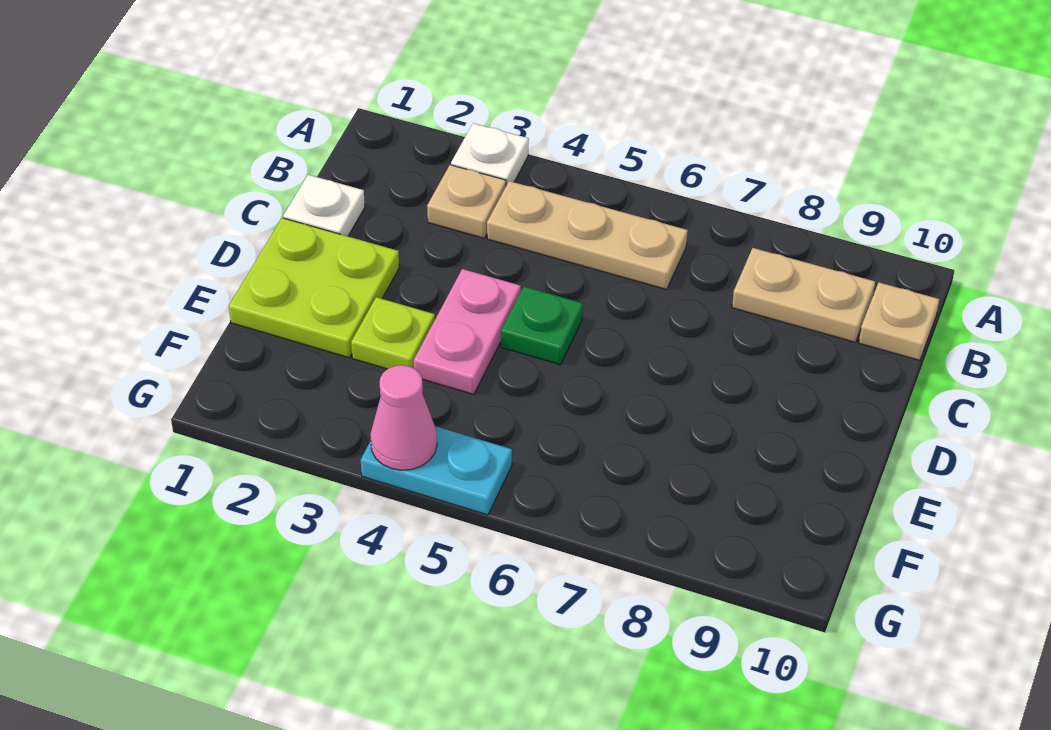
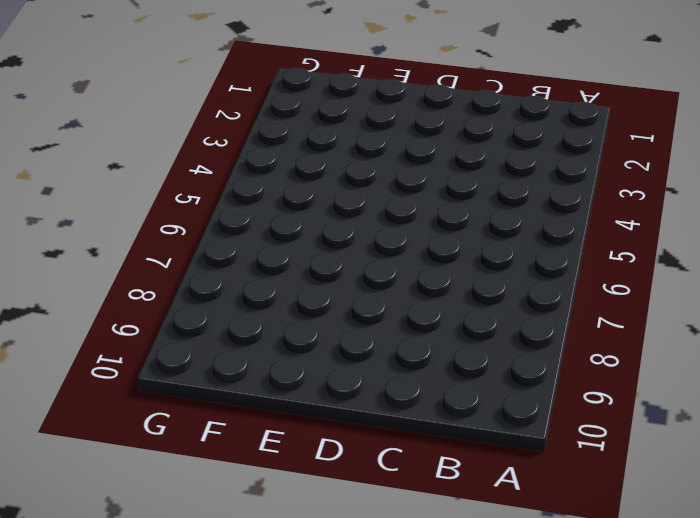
none -> white 1x1 plate [451,123,529,186]
none -> tan 1x1 plate [427,165,506,238]
none -> tan 1x3 plate [487,181,688,289]

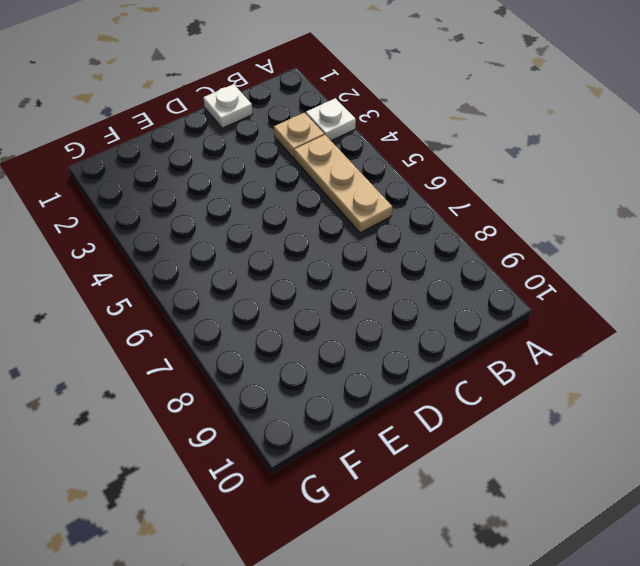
none -> tan 1x2 plate [732,248,875,342]
none -> tan 1x1 plate [859,283,939,360]
none -> lime 2x2 plate [229,218,399,358]

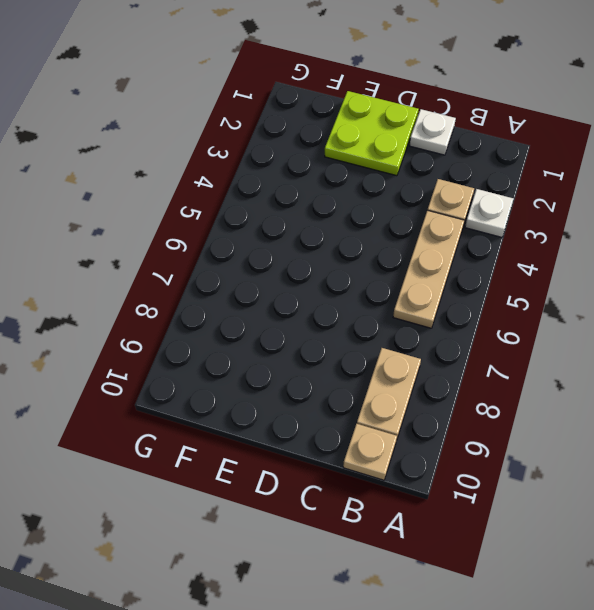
none -> pink 1x2 plate [414,269,521,394]
none -> green 1x1 plate [501,287,583,365]
none -> lime 1x1 plate [351,297,435,369]

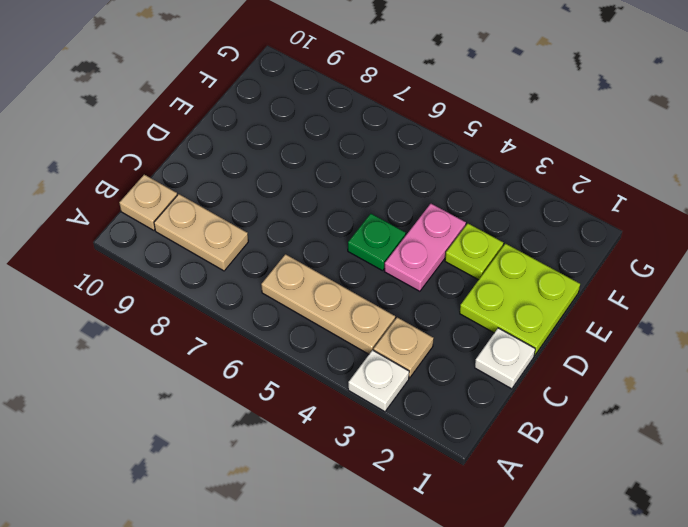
none -> cyan 1x2 plate [361,426,512,515]
none -> pink 1x1 cone [370,365,437,470]

